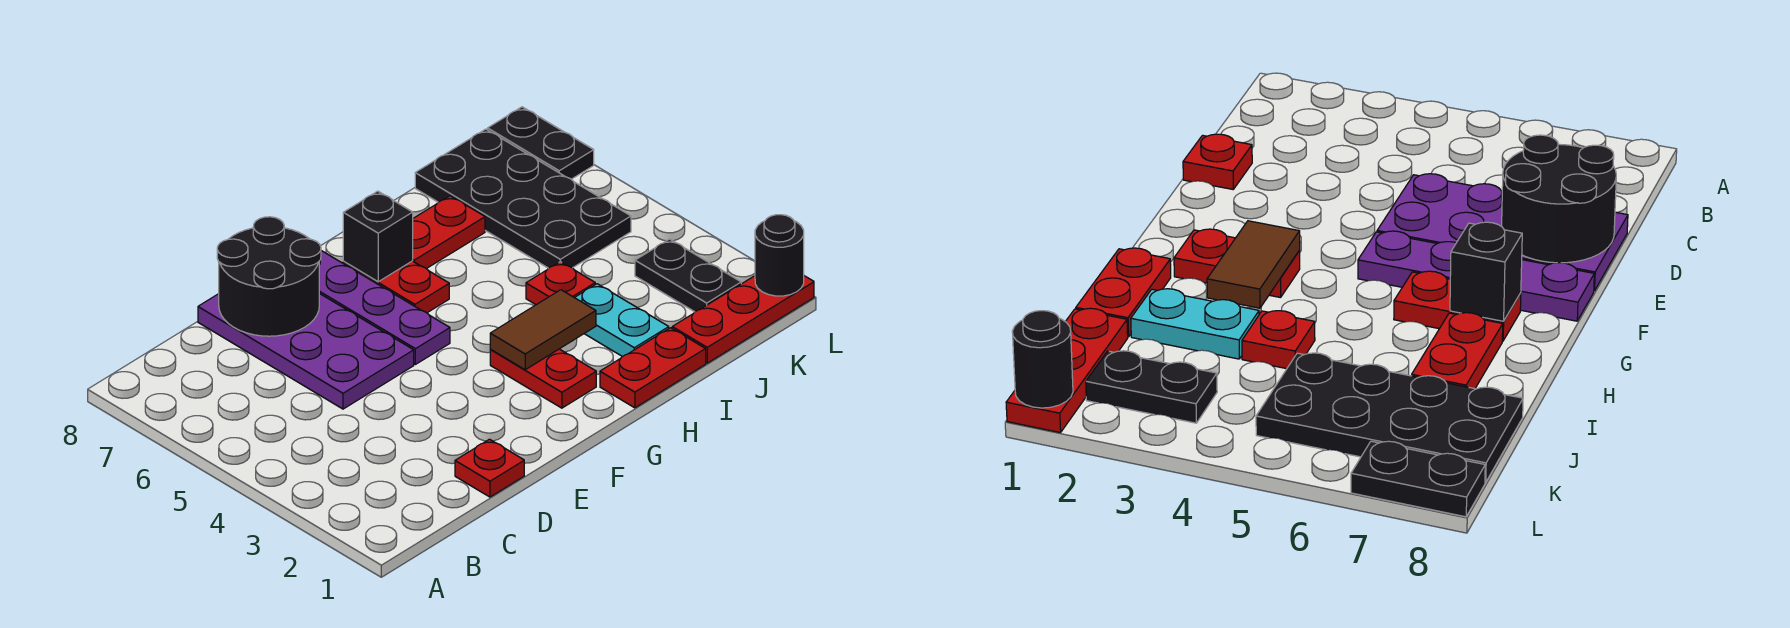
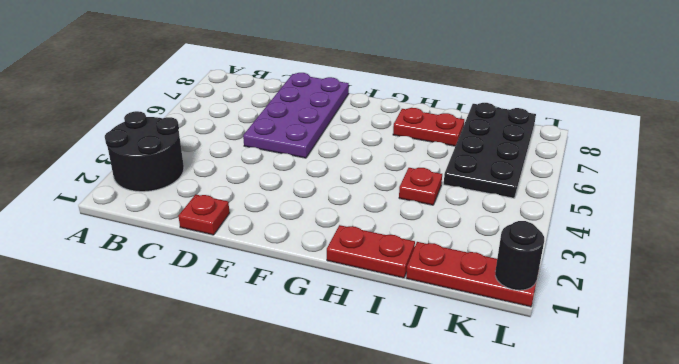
black 2x2 round brick [105,111,184,192] -> black 2x2 round brick moved to [217,217,321,336]
none -> purple 1x4 plate [319,251,450,364]
none -> red 1x2 plate [490,349,596,408]
none -> red 1x2 plate [343,261,449,313]

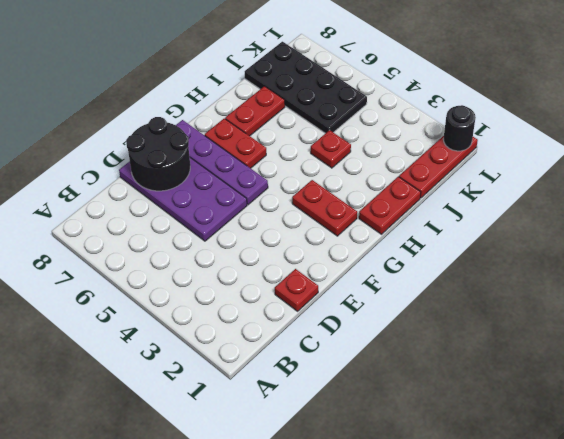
none -> cyan 1x2 plate [575,284,669,357]
none -> black 1x2 plate [635,239,741,312]
none -> black 1x2 plate [488,107,594,179]

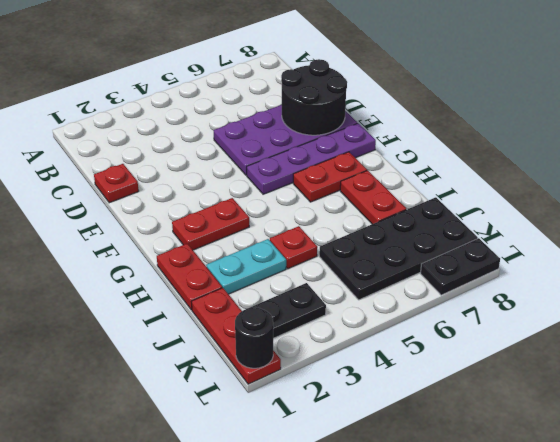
none -> brown 1x2 tile [490,290,596,370]
none -> black 1x1 brick [343,191,413,282]

